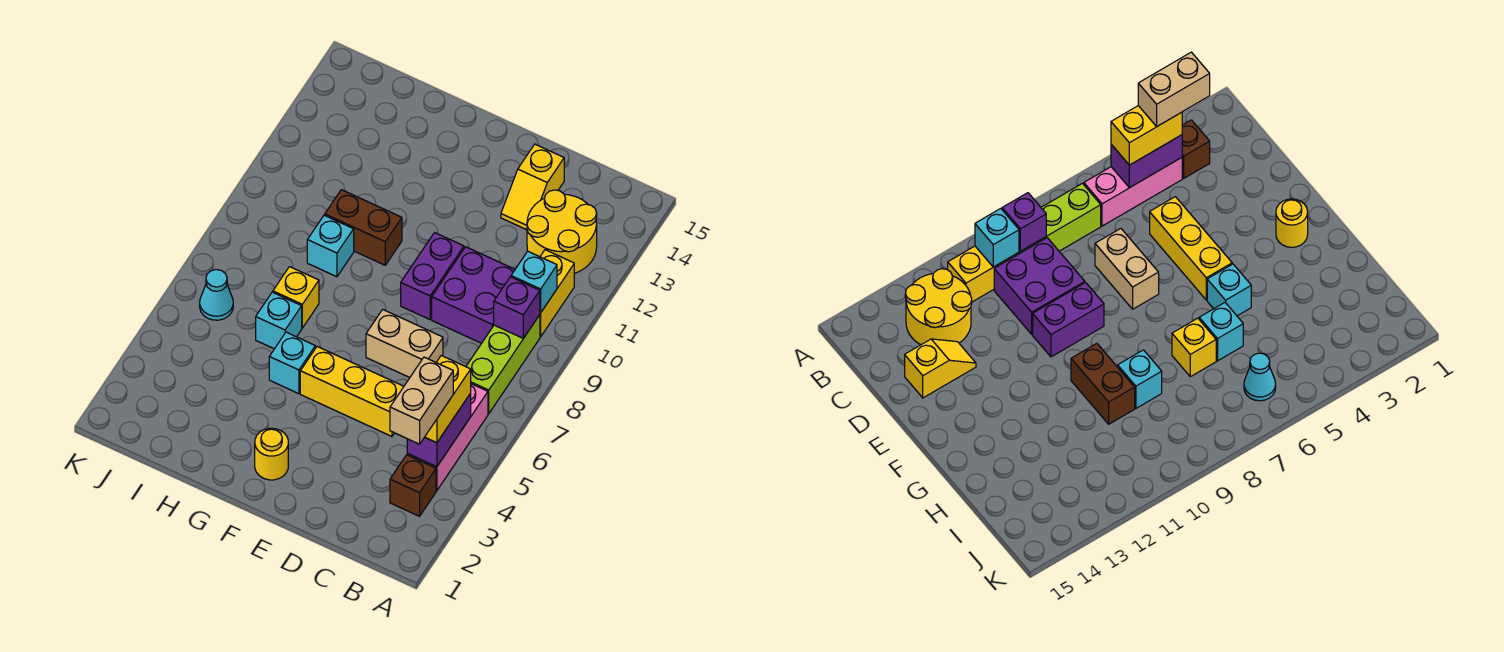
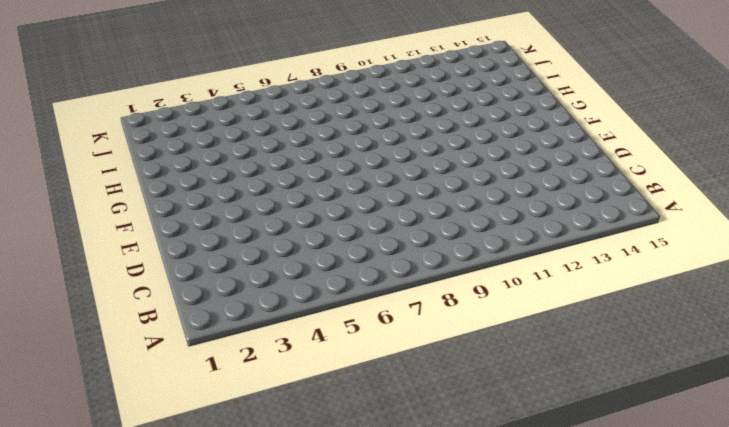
none -> brown 1x1 brick [390,455,436,516]
none -> pink 1x3 brick [407,384,488,491]
none -> lime 1x3 brick [466,315,540,414]

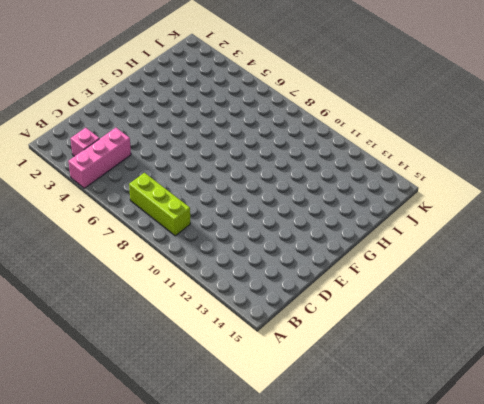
pink 1x3 brick [68,128,131,188] -> pink 1x3 brick turned to [407,384,488,491]
pink 1x1 brick [70,128,99,156] -> brown 1x1 brick [390,455,436,516]
none -> yellow 1x2 brick [540,250,574,337]
none -> yellow 2x2 round brick [527,190,597,273]
none -> purple 2x2 brick [432,247,515,343]

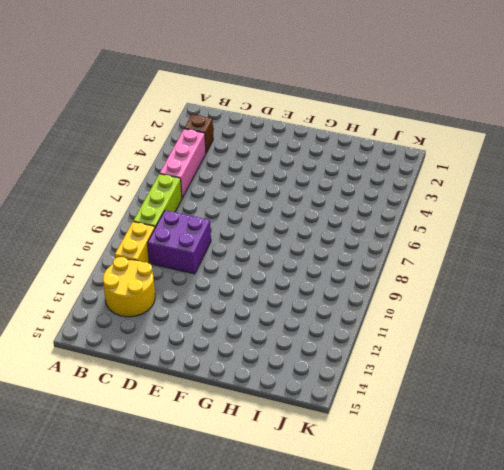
none -> yellow 1x3 brick [300,347,404,436]
none -> tan 1x2 brick [366,310,443,377]
none -> yellow 1x2 slope [501,144,564,230]

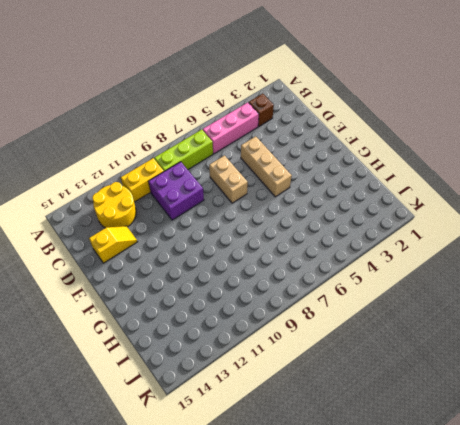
tan 1x3 brick [241,136,292,197] -> yellow 1x3 brick [300,347,404,436]
none -> purple 1x2 brick [401,233,464,319]
none -> yellow 1x1 round brick [255,428,288,480]
none -> cyan 1x1 brick [269,332,315,394]

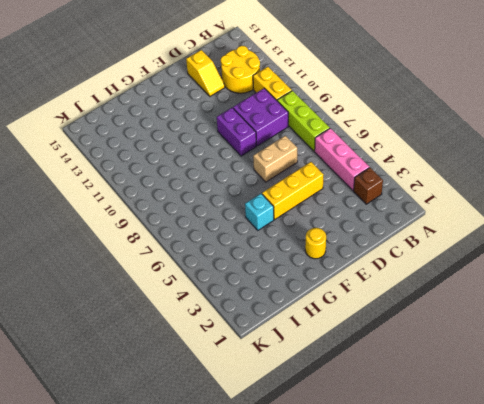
none -> brown 1x2 brick [325,190,402,265]
none -> cyan 1x1 brick [256,292,302,349]
none -> yellow 1x1 brick [273,267,319,328]

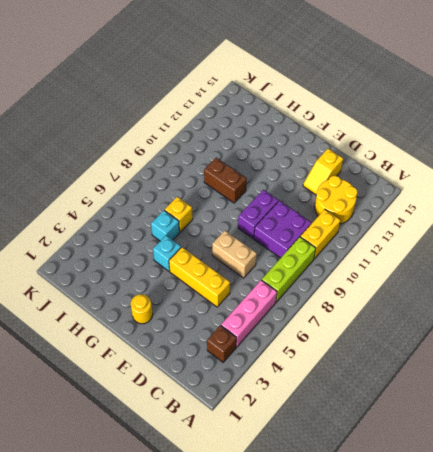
none -> cyan 1x1 brick [307,215,354,277]
none -> cyan 1x1 cone [200,270,233,320]
none -> purple 1x2 brick [407,393,471,467]

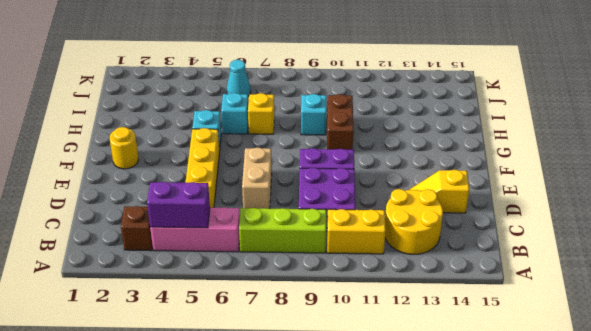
none -> purple 1x1 brick [494,277,540,338]
none -> cyan 1x1 brick [511,251,557,313]
none -> yellow 1x2 brick [425,356,471,443]

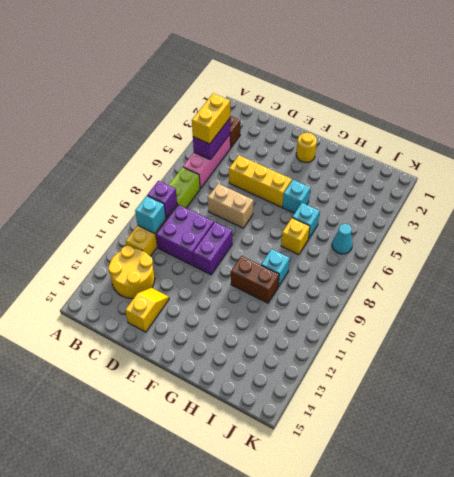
none -> tan 1x2 brick [390,357,453,444]

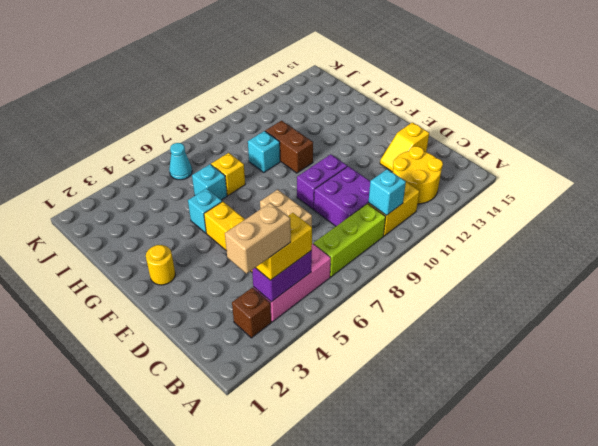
none -> purple 1x1 brick [494,277,540,338]

